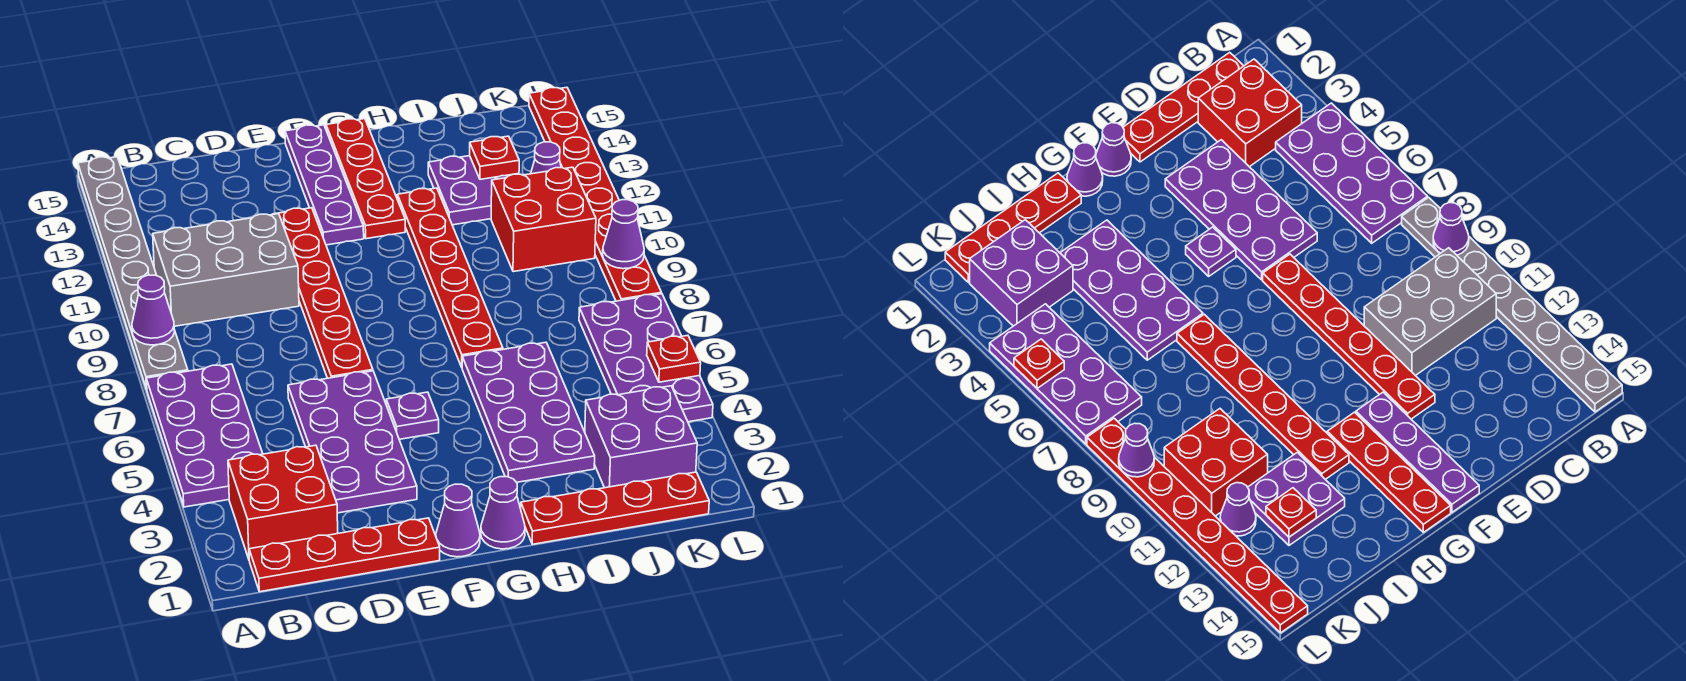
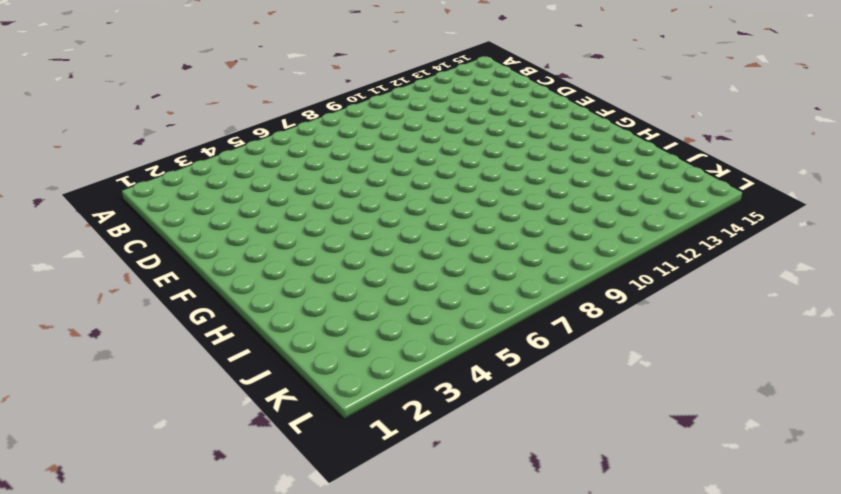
none -> purple 2x4 plate [146,364,263,507]
none -> grey 1x8 plate [78,157,188,389]
none -> red 1x4 plate [249,518,440,592]

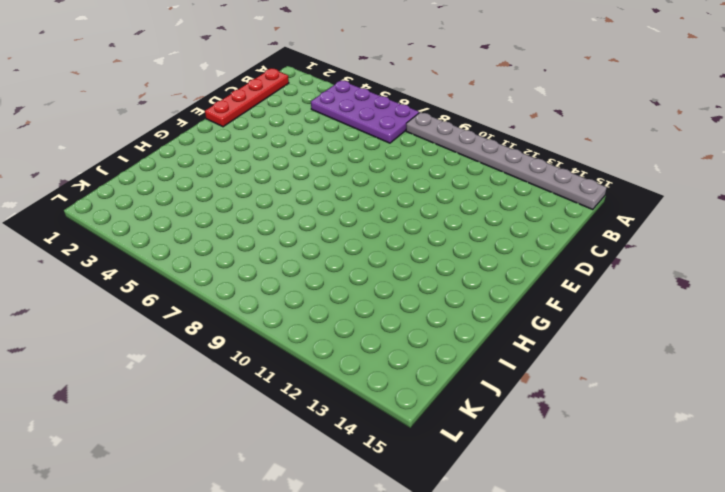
none -> red 2x2 brick [228,445,338,559]
none -> grey 2x3 brick [153,214,299,326]
none -> purple 2x4 plate [288,371,417,513]

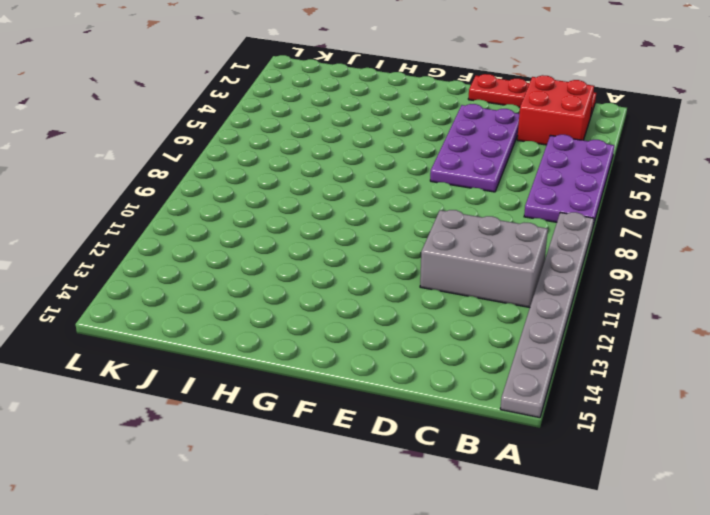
none -> red 1x6 plate [272,208,373,378]
none -> purple 1x1 cone [436,484,480,557]
none -> purple 1x1 plate [386,392,439,439]

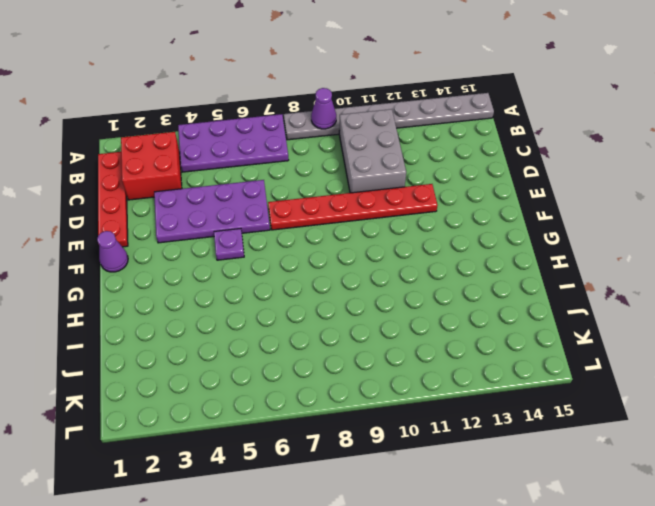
none -> purple 1x4 plate [285,125,364,245]
none -> purple 1x1 cone [481,477,525,549]
none -> red 1x4 plate [326,119,405,239]

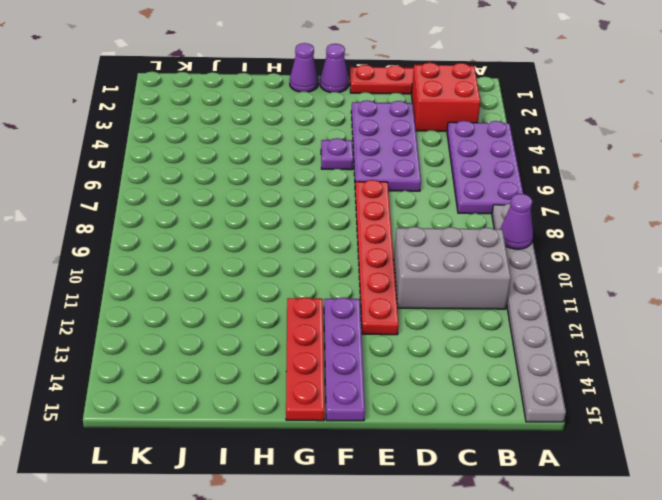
none -> red 1x4 plate [521,472,709,544]
none -> purple 2x4 plate [462,342,595,482]
none -> red 1x6 plate [397,188,503,367]

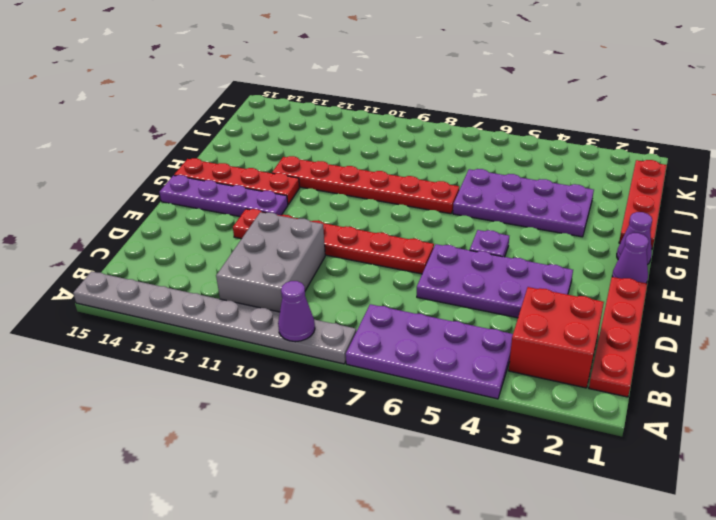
none -> purple 2x2 plate [428,156,519,225]
none -> purple 2x2 brick [585,386,697,488]
none -> red 2x2 brick [491,167,596,272]

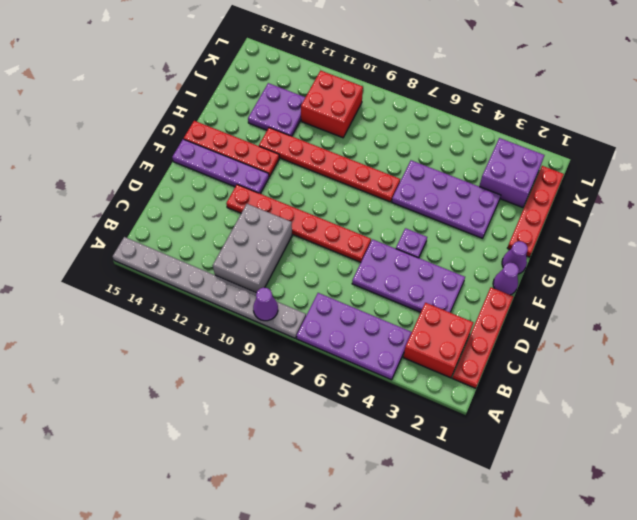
none -> purple 2x4 plate [579,294,713,422]
none -> purple 1x1 cone [531,142,561,174]
none -> red 1x8 plate [529,87,662,301]

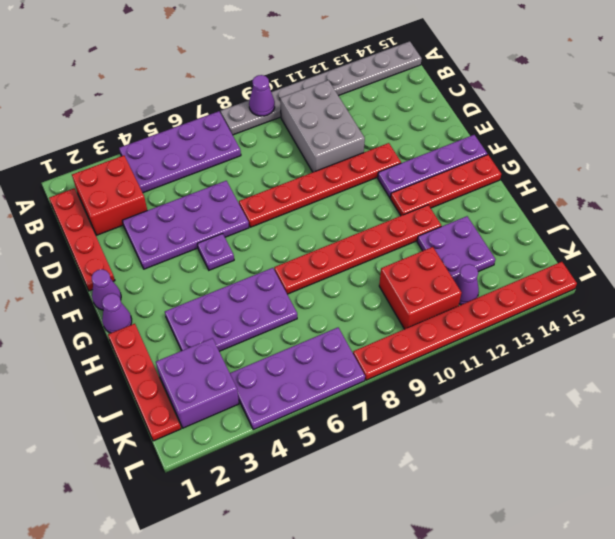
none -> red 1x1 plate [470,136,519,179]
none -> red 1x1 plate [647,335,701,382]
none -> purple 1x1 cone [603,200,644,269]

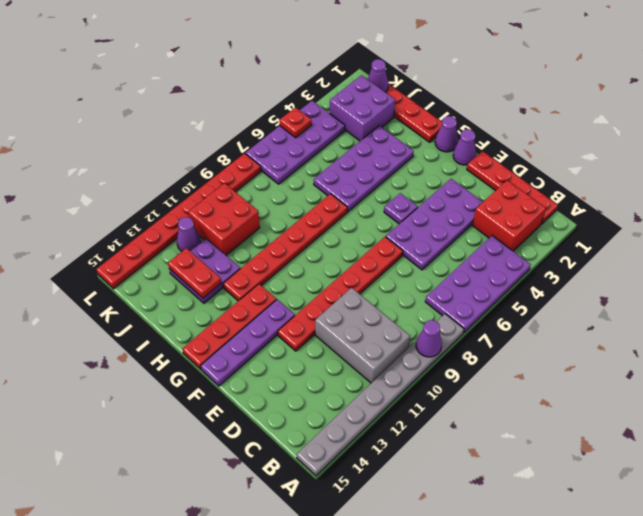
red 1x2 plate [168,248,221,298] -> red 1x1 plate [470,136,519,179]
purple 1x1 cone [368,59,388,92] -> purple 1x1 cone moved to [603,200,644,269]

